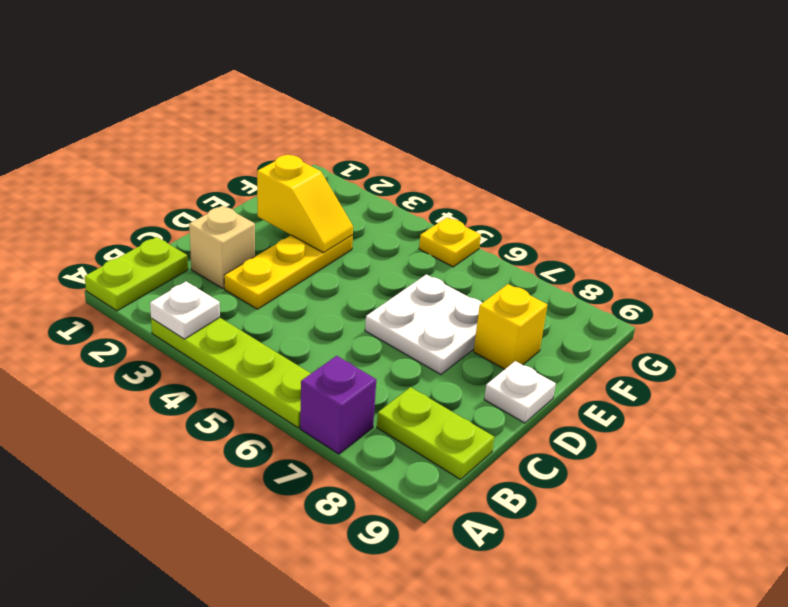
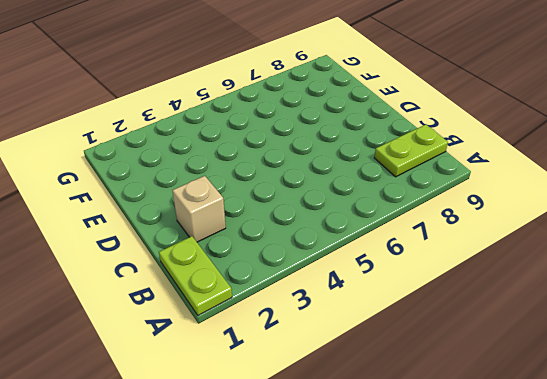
none -> lime 1x4 plate [151,318,311,428]
none -> purple 1x1 brick [300,356,376,454]
none -> yellow 1x3 plate [224,235,353,309]

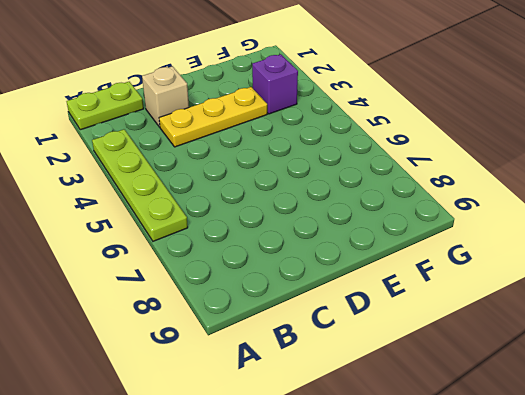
purple 1x1 brick [252,54,298,114] -> purple 1x1 brick moved to [300,356,376,454]
none -> lime 1x2 plate [377,387,494,479]
none -> white 2x2 plate [365,274,482,375]
none -> white 1x1 plate [484,361,556,423]

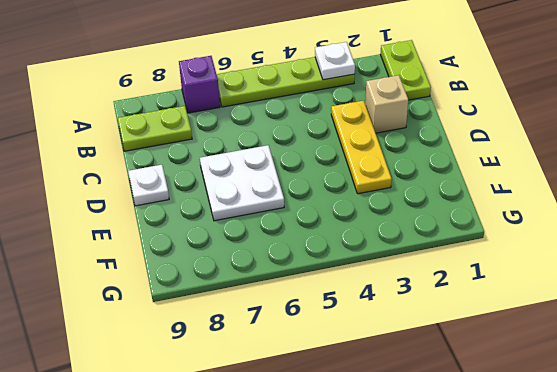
none -> yellow 1x1 brick [474,284,548,369]
none -> yellow 1x1 plate [419,218,481,267]
none -> yellow 1x2 slope [257,155,353,253]

